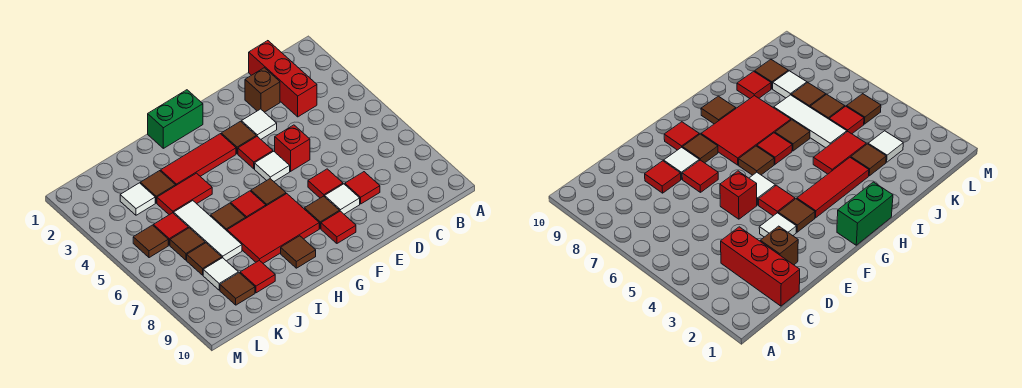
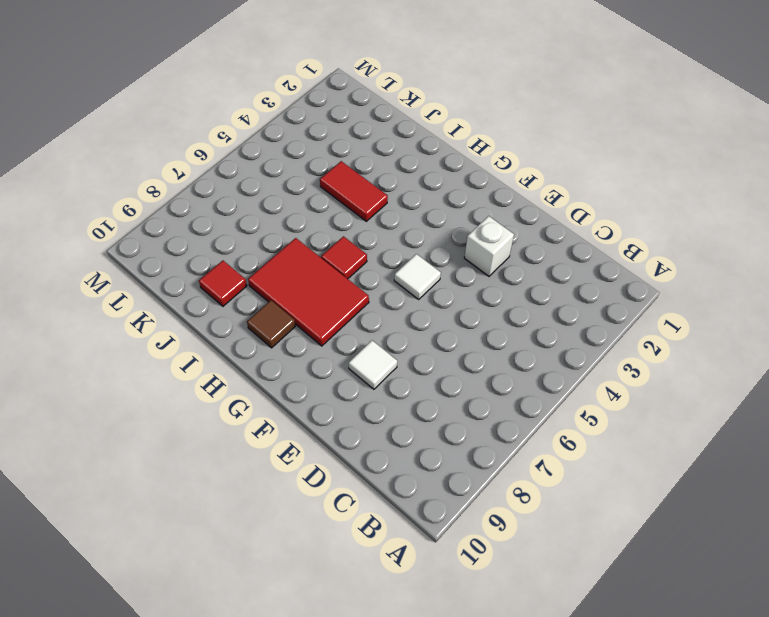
white 1x1 brick [464,216,514,276] -> white 1x1 tile [242,109,277,139]
none -> red 1x3 brick [249,41,317,117]
none -> brown 1x1 brick [245,68,280,112]
none -> red 1x1 tile [345,172,380,204]
none -> red 1x1 brick [275,125,310,171]

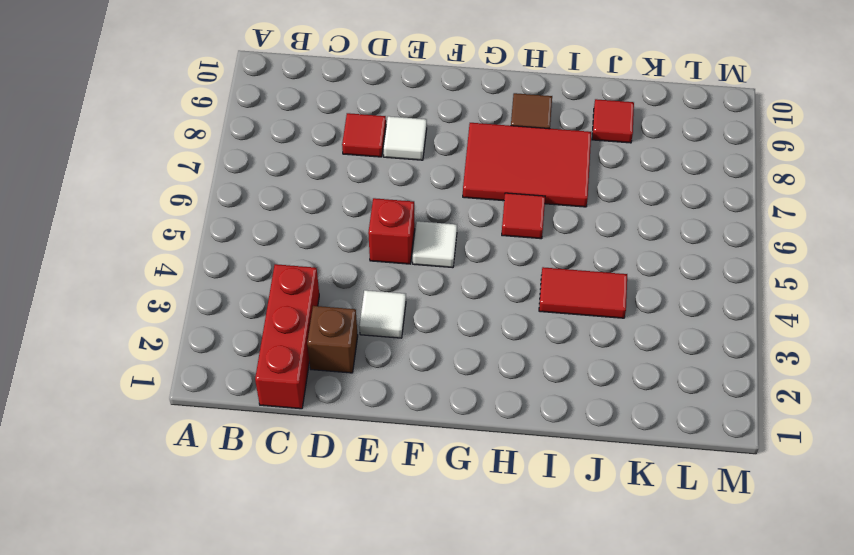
none -> red 1x1 tile [308,169,343,198]
none -> brown 1x1 tile [221,121,256,154]
none -> red 1x1 tile [238,136,273,169]
none -> brown 1x1 tile [304,196,340,229]

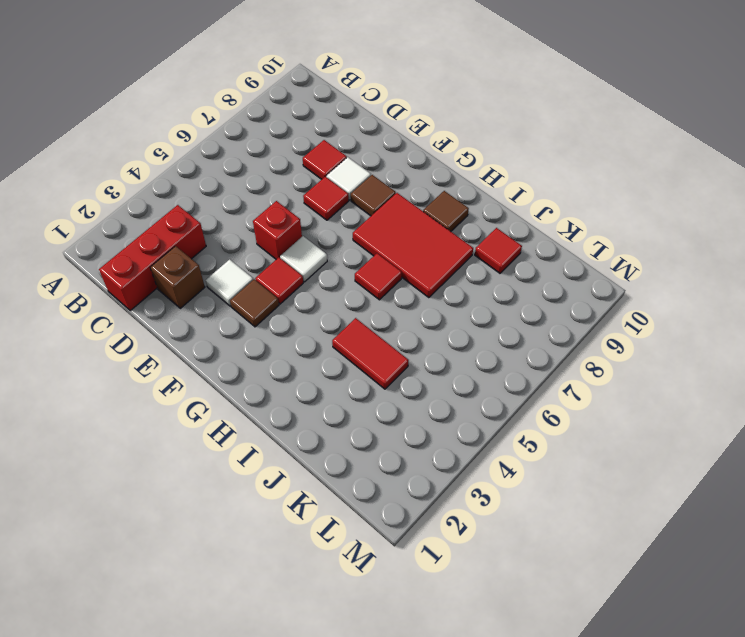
none -> red 1x1 tile [321,211,356,243]
none -> green 1x2 brick [148,90,203,148]
none -> red 1x3 tile [161,134,236,185]
none -> brown 1x1 tile [251,179,286,206]

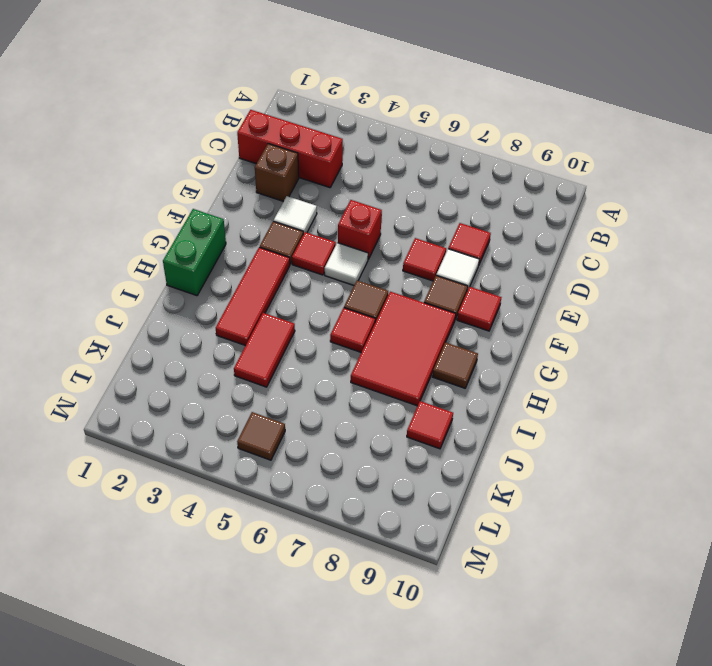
none -> brown 1x1 tile [211,203,246,231]
none -> brown 1x1 tile [140,171,176,203]
none -> white 1x3 tile [174,201,242,261]
none -> white 1x1 tile [120,183,155,215]

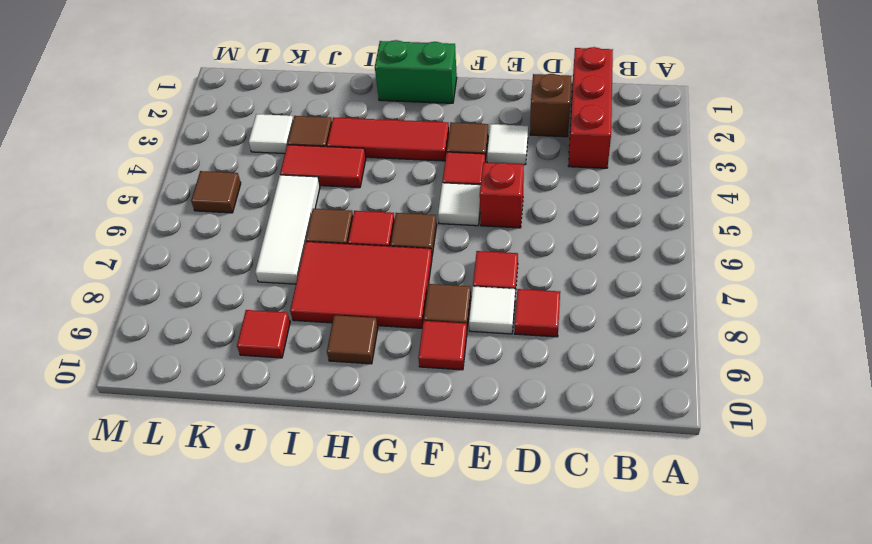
none -> red 1x1 tile [153,213,189,245]
none -> brown 1x1 tile [170,228,205,260]
none -> brown 1x1 tile [187,243,222,275]
none -> white 1x1 tile [203,258,238,290]

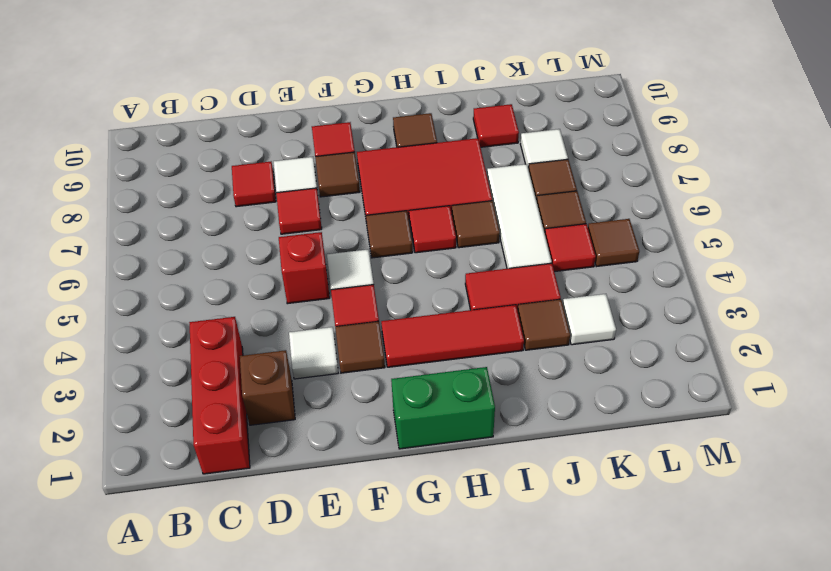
none -> brown 1x1 tile [220,273,255,305]

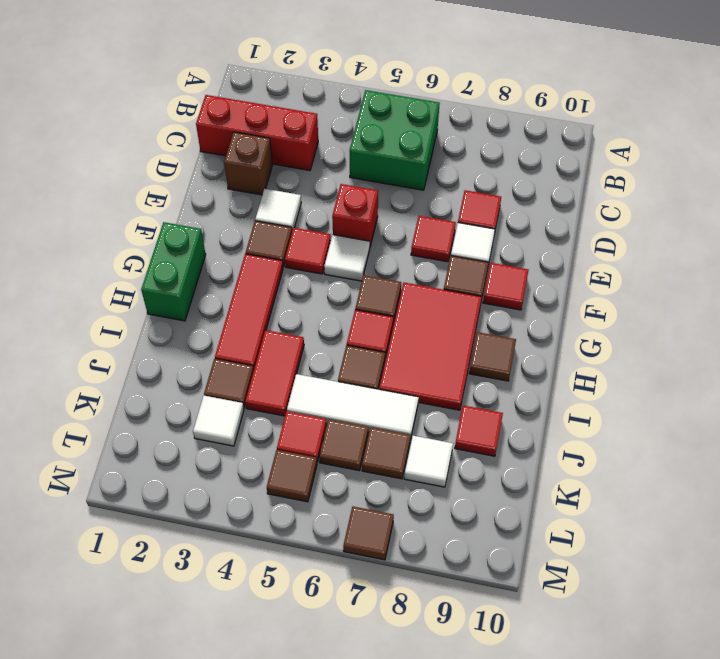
green 2x2 brick [349,90,440,190] -> none
brown 1x1 tile [343,507,394,560] -> brown 1x1 tile moved to [220,273,255,305]

